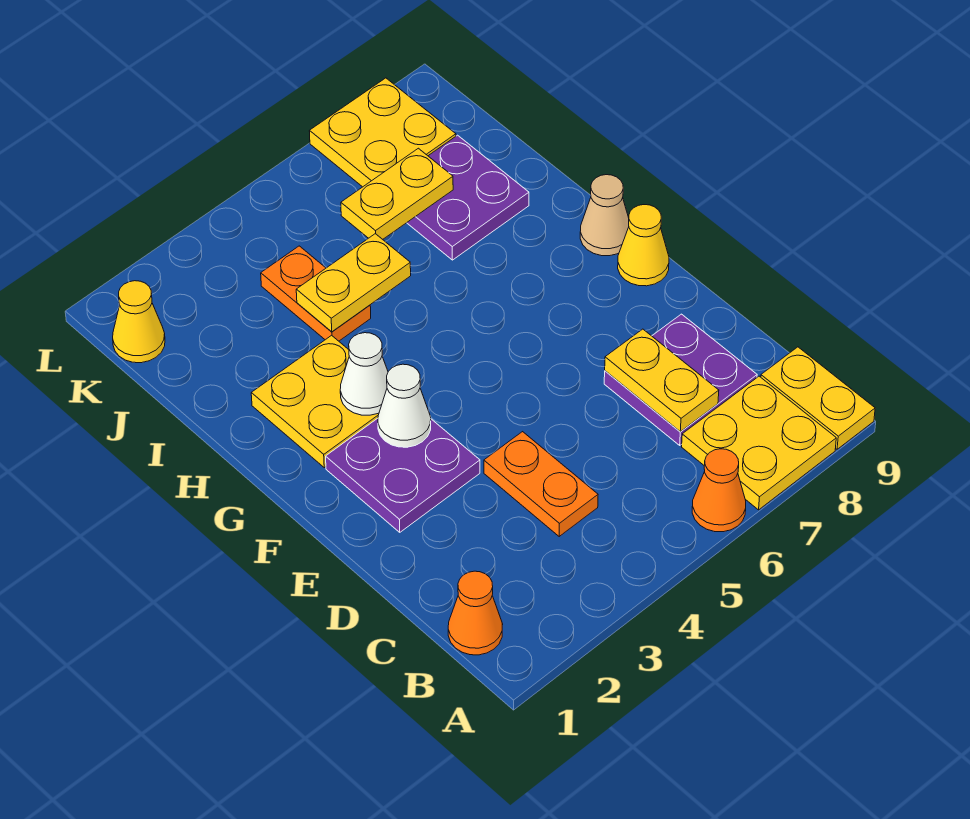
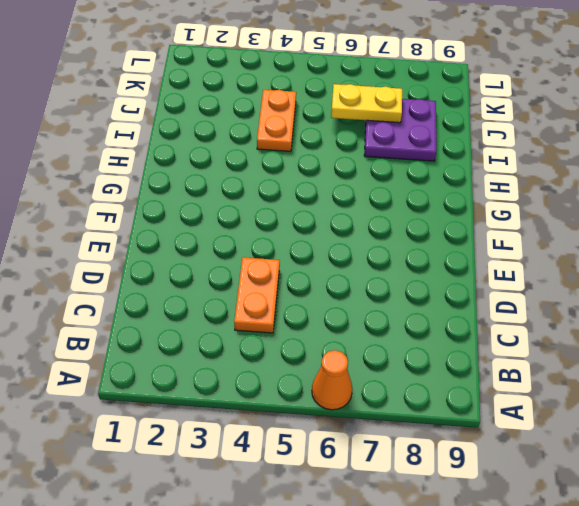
none -> yellow 2x2 plate [682,376,836,510]
none -> yellow 1x2 plate [761,347,875,449]
none -> orange 1x1 cone [448,571,503,655]

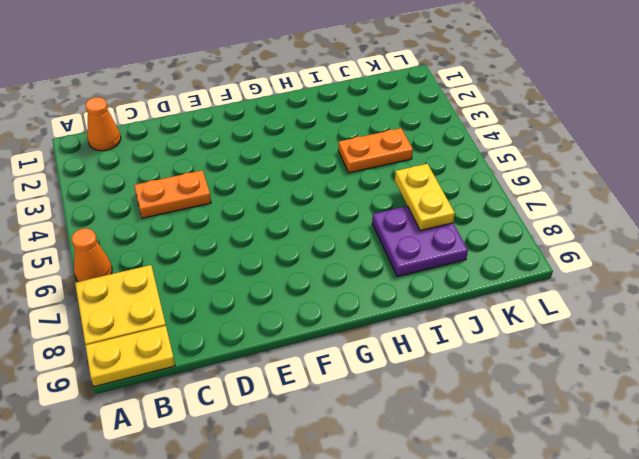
none -> purple 2x2 plate [604,314,757,445]
none -> purple 2x2 plate [326,418,480,532]
none -> yellow 1x1 cone [618,205,669,286]

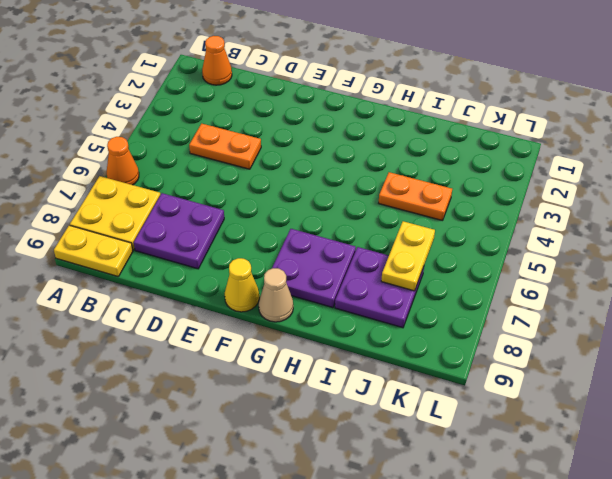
purple 2x2 plate [272,229,356,308] -> purple 2x2 plate moved to [326,418,480,532]
none -> yellow 2x2 plate [251,335,379,468]
none -> yellow 1x1 cone [113,281,165,363]
none -> yellow 2x2 plate [309,78,456,187]

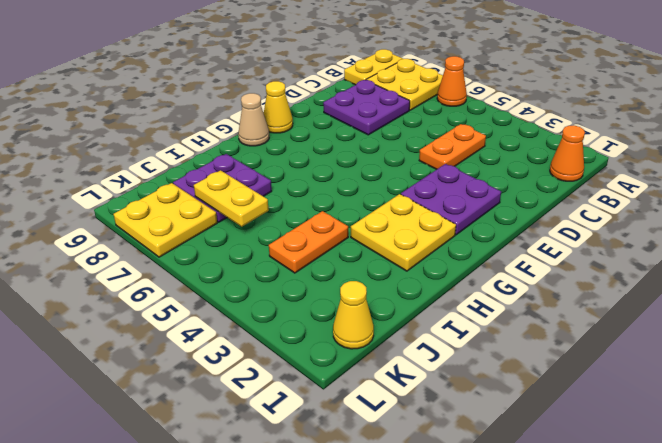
none -> yellow 1x2 plate [605,329,719,432]
none -> white 1x1 cone [378,364,431,447]
none -> white 1x1 cone [340,333,388,415]

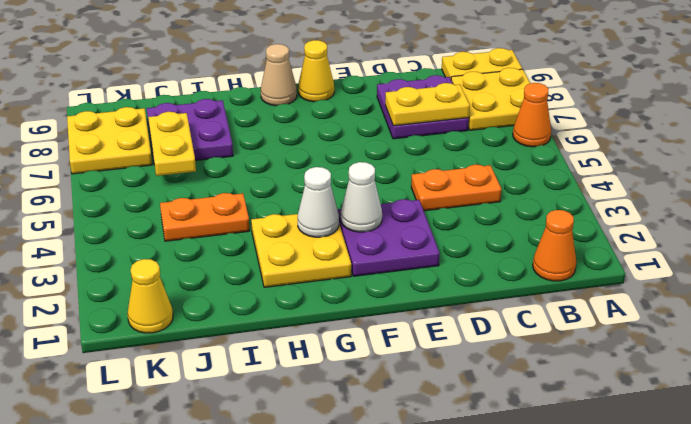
none -> yellow 1x2 plate [296,234,411,332]

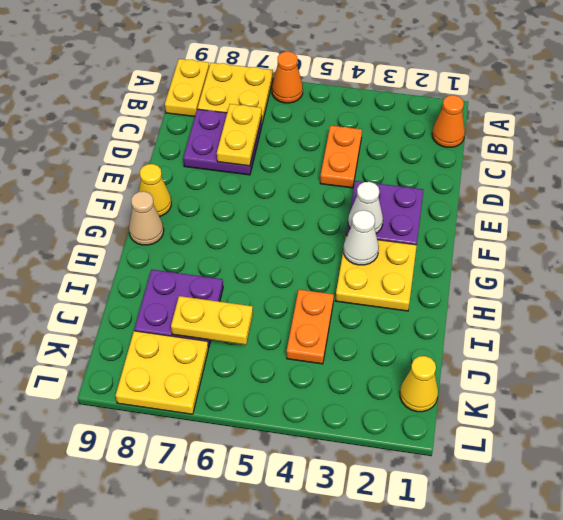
none -> yellow 1x2 plate [296,234,411,332]

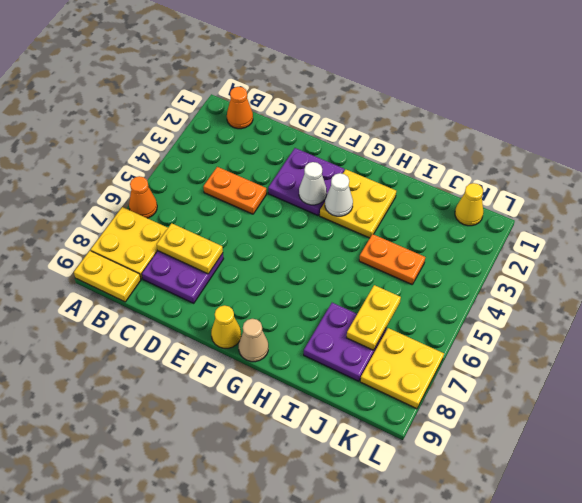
none -> yellow 1x2 plate [296,234,411,332]

